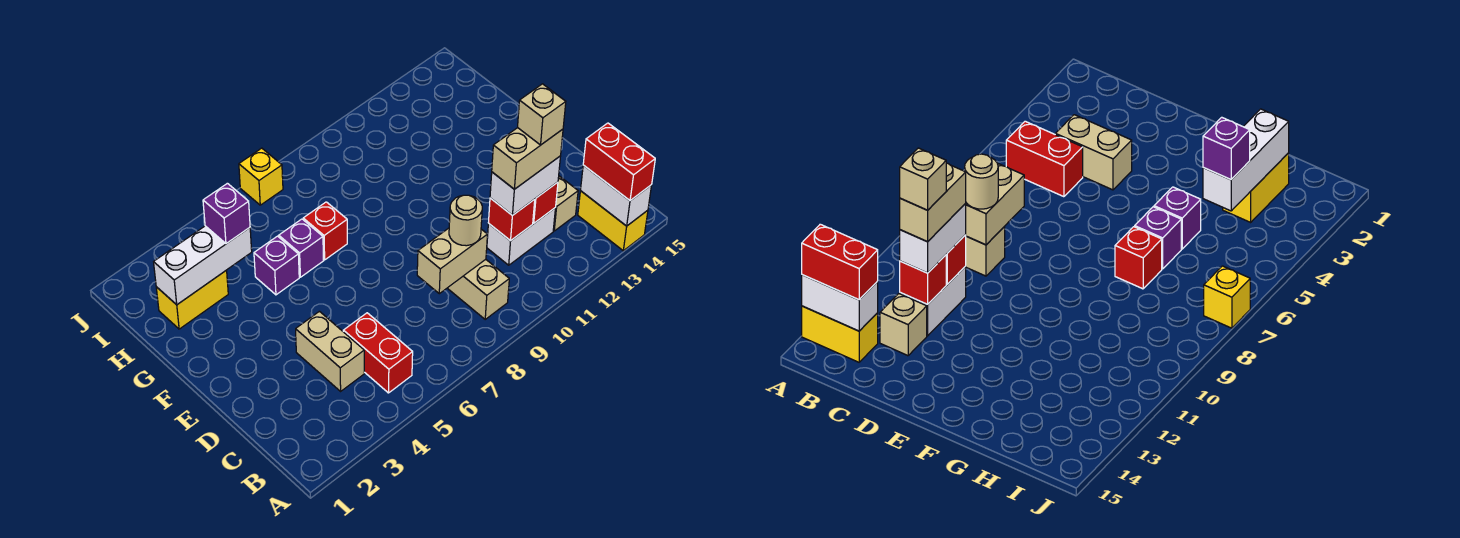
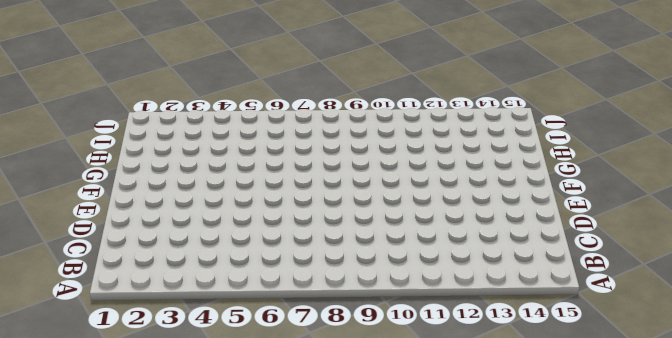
none -> yellow 1x2 brick [578,191,648,251]
none -> red 1x2 brick [343,313,413,393]
none -> tan 1x2 brick [448,259,509,319]

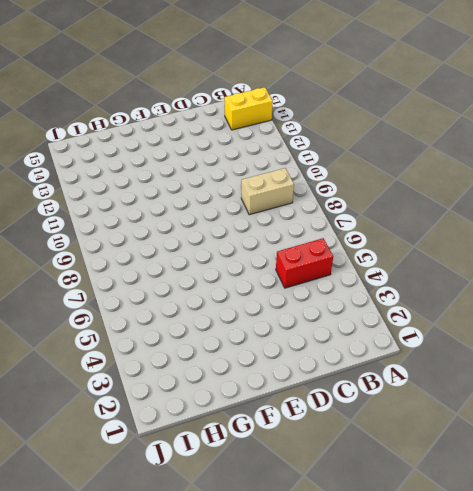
none -> tan 1x2 brick [296,311,364,391]
none -> white 1x2 brick [487,208,555,265]
none -> tan 1x1 brick [553,176,578,231]

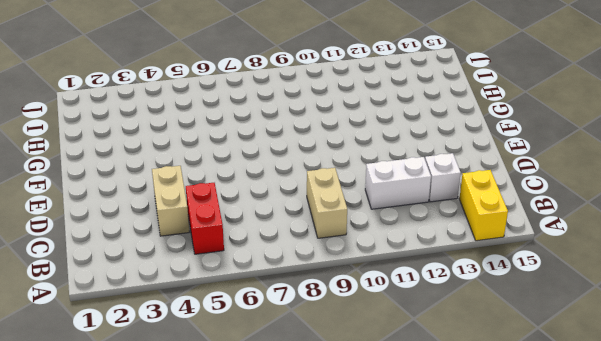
white 1x1 brick [425,153,461,202] -> tan 1x1 brick [553,176,578,231]
none -> purple 1x1 brick [254,236,299,295]
none -> purple 1x1 brick [279,219,324,277]
none -> red 1x1 brick [303,202,347,260]

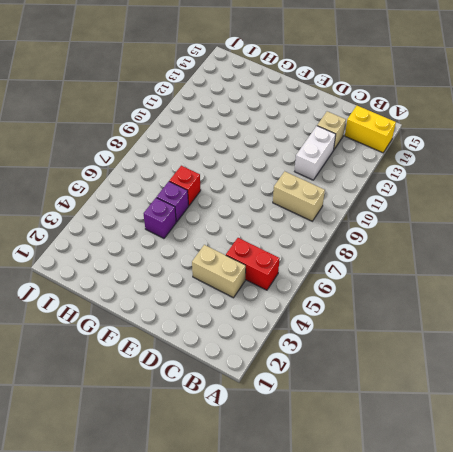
none -> yellow 1x2 brick [156,270,228,329]
none -> yellow 1x1 brick [239,148,283,205]
none -> white 1x2 brick [581,165,652,226]

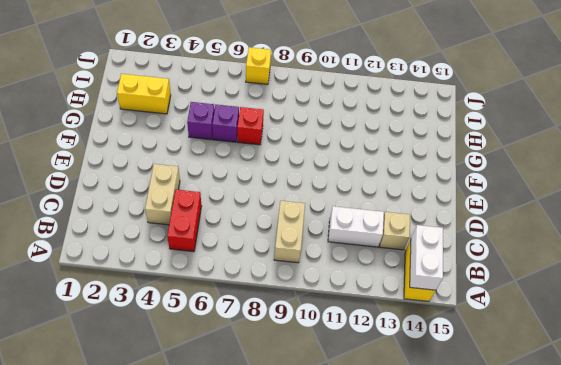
none -> tan 1x2 brick [417,228,488,294]
none -> red 1x1 brick [488,198,535,241]
none -> red 1x1 brick [533,182,558,223]

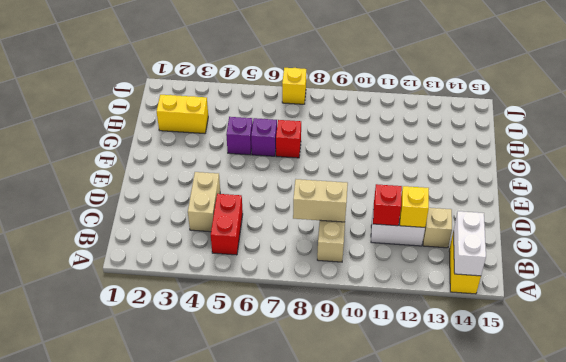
yellow 1x1 brick [400,186,429,227] -> red 1x1 brick [533,182,558,223]
none -> white 1x3 brick [154,226,252,305]
none -> red 1x2 brick [583,123,655,200]
none -> tan 1x1 round brick [449,195,482,246]

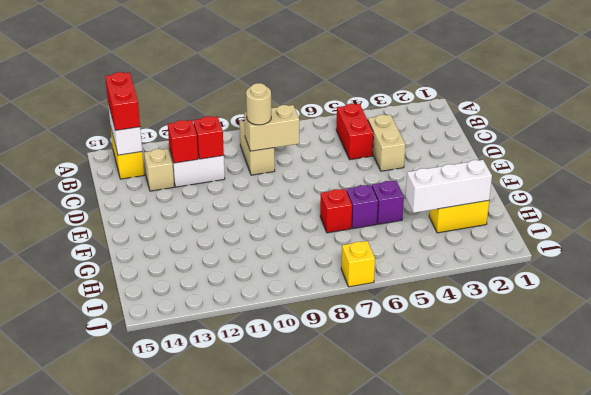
none -> white 1x2 brick [490,156,561,215]
none -> purple 1x1 brick [203,183,250,244]
none -> tan 1x2 brick [492,128,563,189]

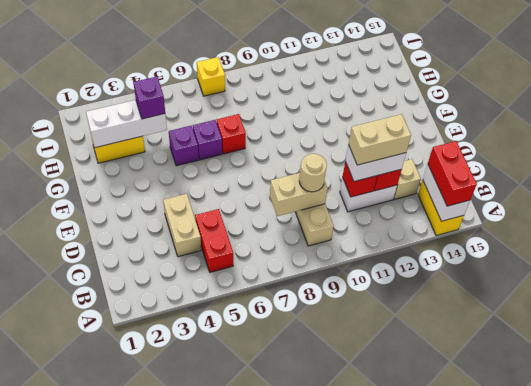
none -> tan 1x1 brick [518,84,566,145]

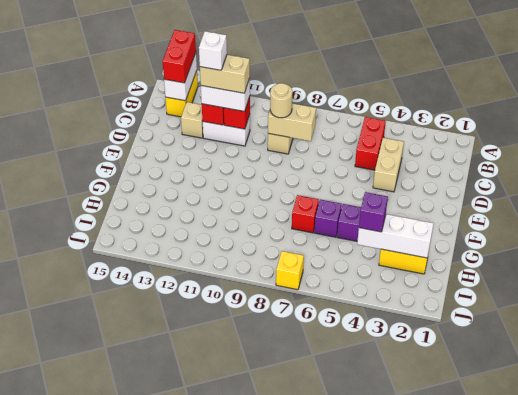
white 1x1 brick [199,31,227,70] -> tan 1x1 brick [518,84,566,145]

